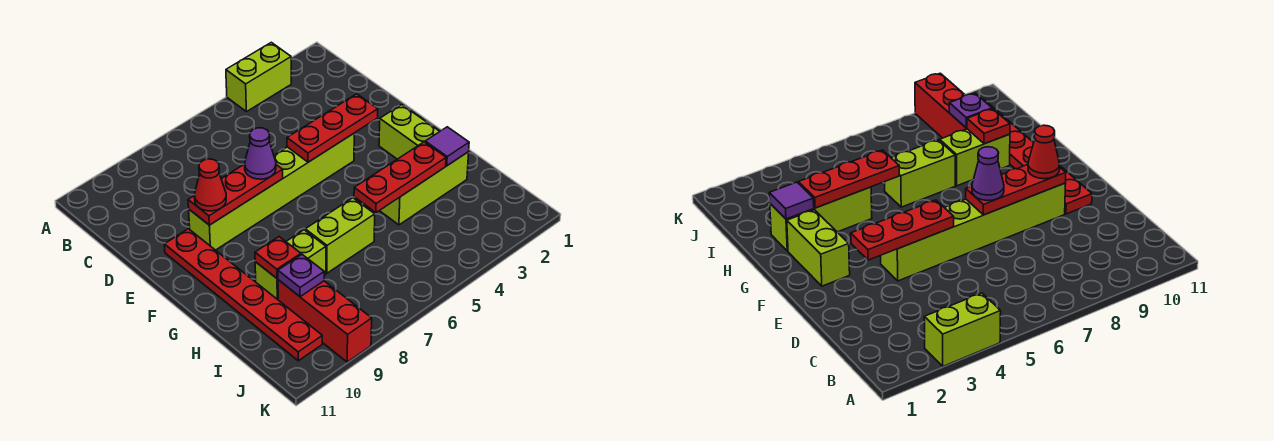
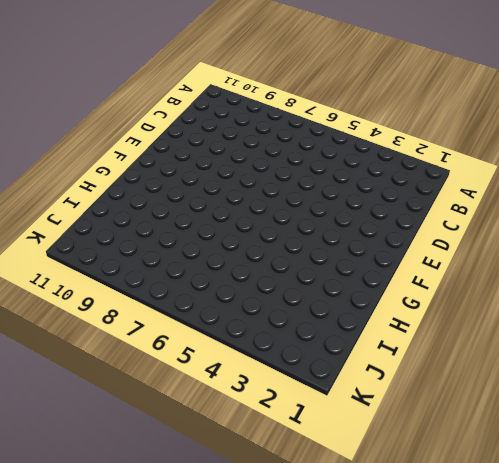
none -> lime 1x2 brick [226,42,291,112]
none -> lime 1x6 brick [189,134,354,250]
none -> red 1x6 plate [164,229,322,361]

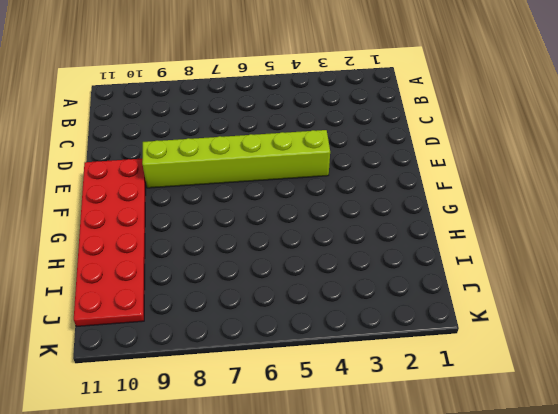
red 2x6 plate [74,158,146,327] -> red 1x6 plate [164,229,322,361]
none -> lime 1x2 brick [226,42,291,112]
none -> lime 1x2 brick [379,105,440,159]
none -> lime 1x3 brick [380,152,469,225]

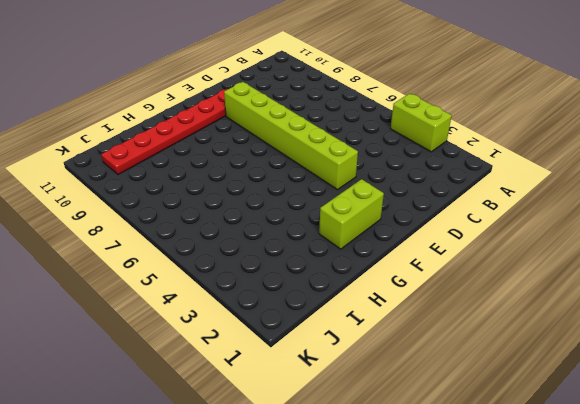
none -> lime 1x3 brick [380,152,469,225]
none -> lime 1x2 brick [305,198,375,273]
none -> lime 1x2 brick [255,230,326,300]

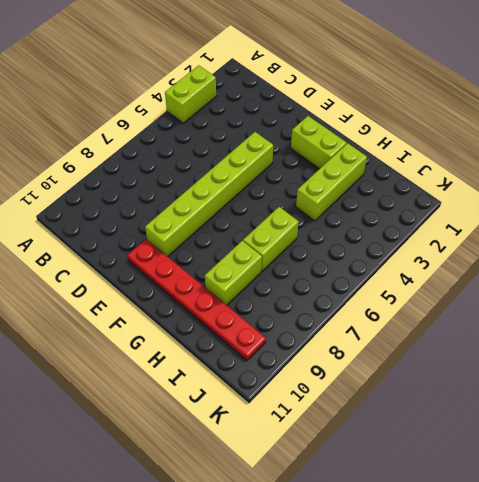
none -> red 1x3 brick [278,280,372,362]
none -> red 1x3 plate [287,94,378,162]
none -> red 1x3 plate [188,164,283,225]

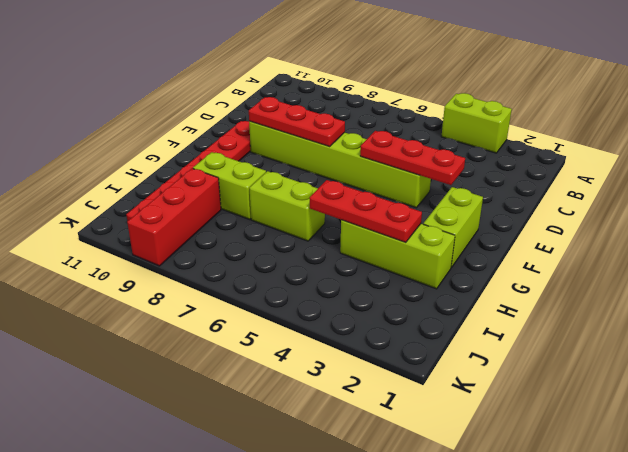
none -> purple 1x1 tile [425,127,469,166]
none -> red 1x1 plate [255,237,301,278]
none -> purple 1x1 plate [278,255,324,297]

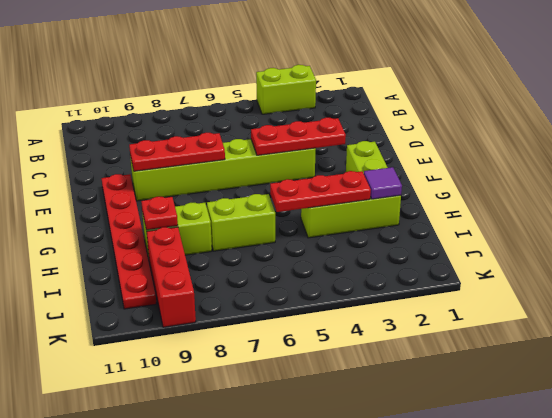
none -> purple 1x1 plate [278,255,324,297]
none -> purple 1x1 cone [245,128,276,179]
none -> red 1x1 cone [194,159,226,211]

